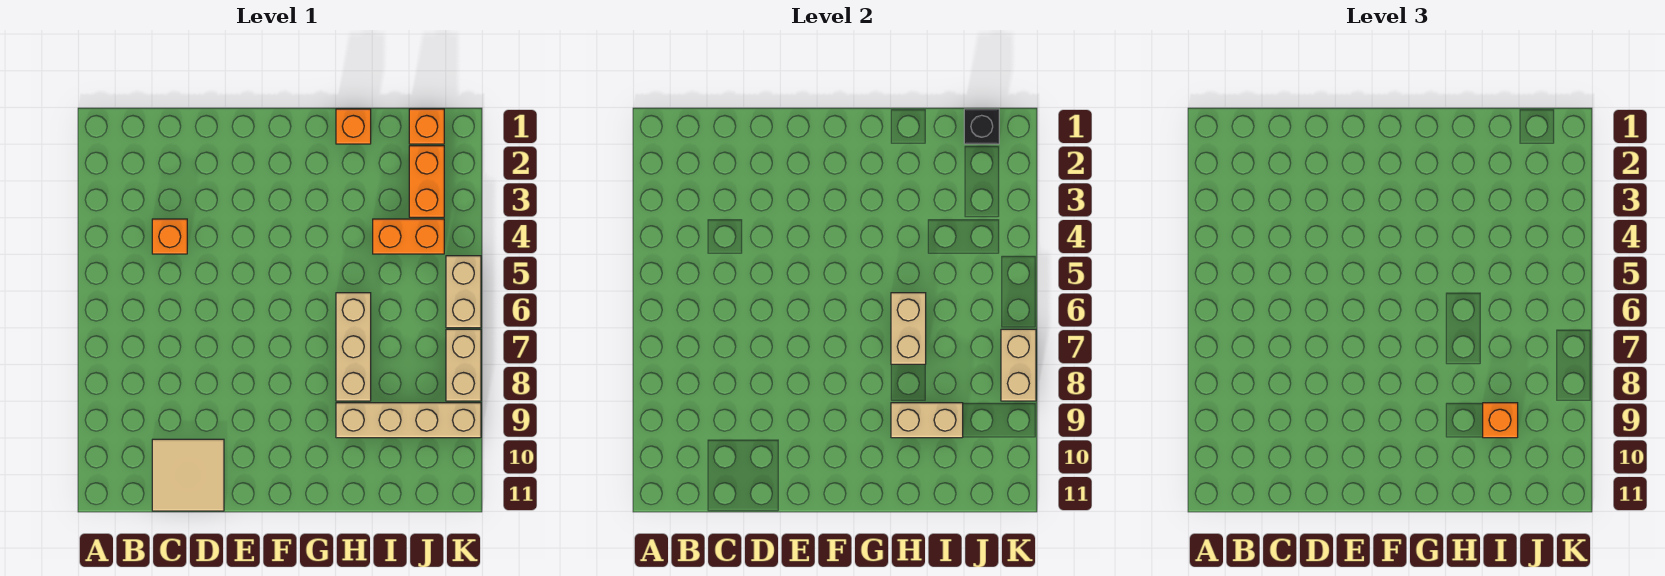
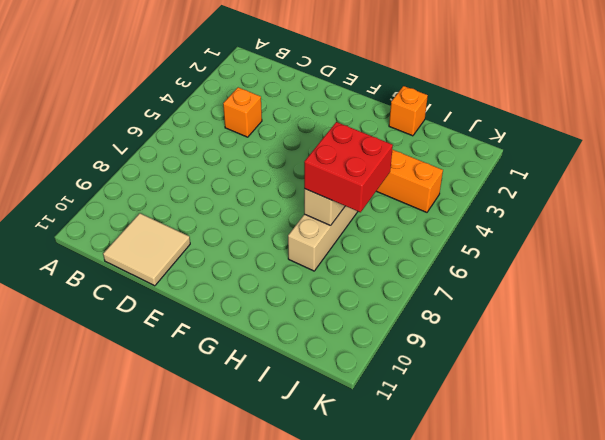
red 2x2 brick [304,122,393,212] -> none
none -> tan 1x4 brick [336,403,481,438]
none -> orange 1x1 brick [409,109,444,144]
none -> orange 1x2 brick [409,146,444,217]

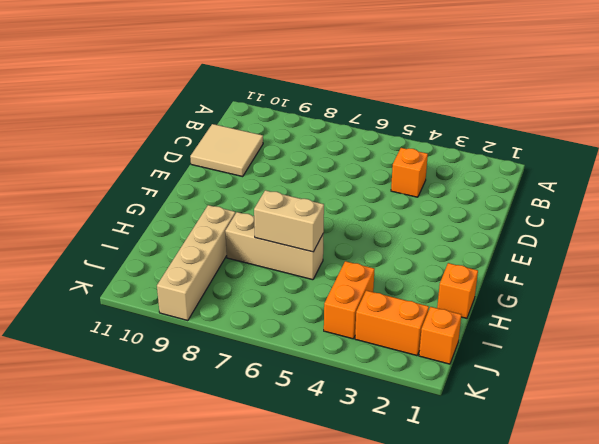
none -> tan 1x2 brick [446,256,481,328]
none -> tan 1x2 brick [446,329,481,401]
none -> tan 1x2 brick [891,403,963,438]

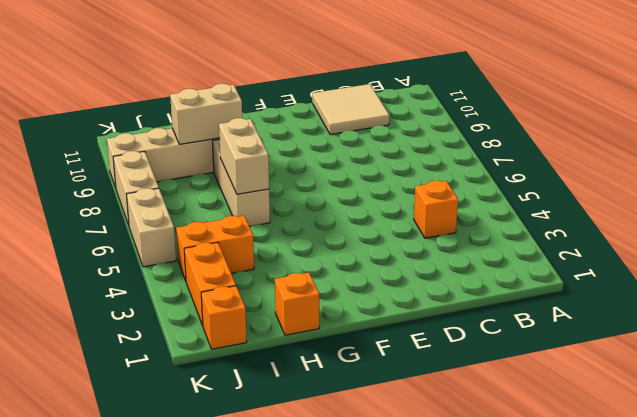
none -> black 1x1 brick [964,109,999,144]
none -> tan 1x2 brick [1001,329,1036,401]
none -> orange 1x1 brick [1483,403,1518,438]

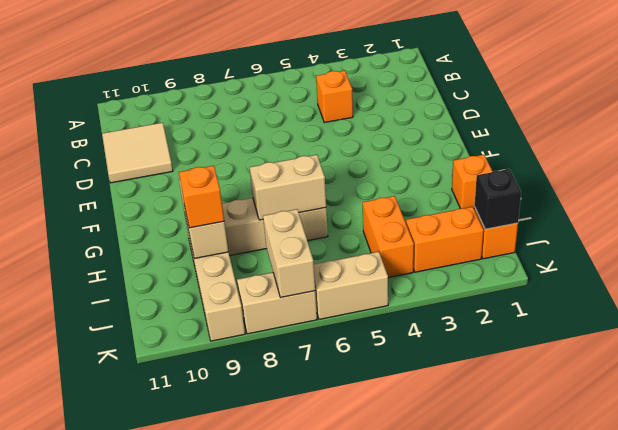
tan 1x2 brick [263,209,315,297] -> tan 1x2 brick turned to [1001,329,1036,401]

